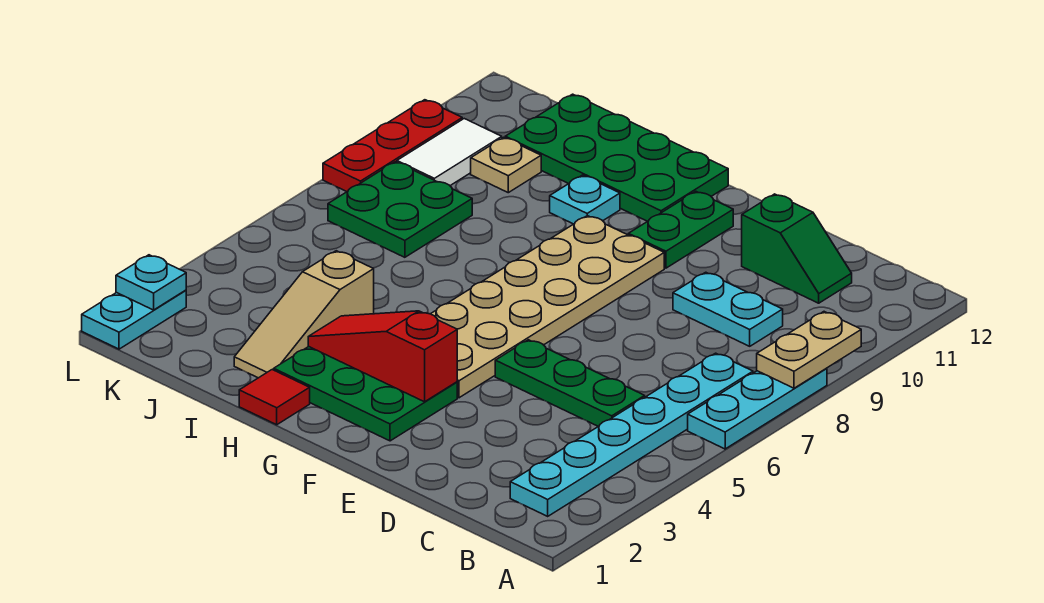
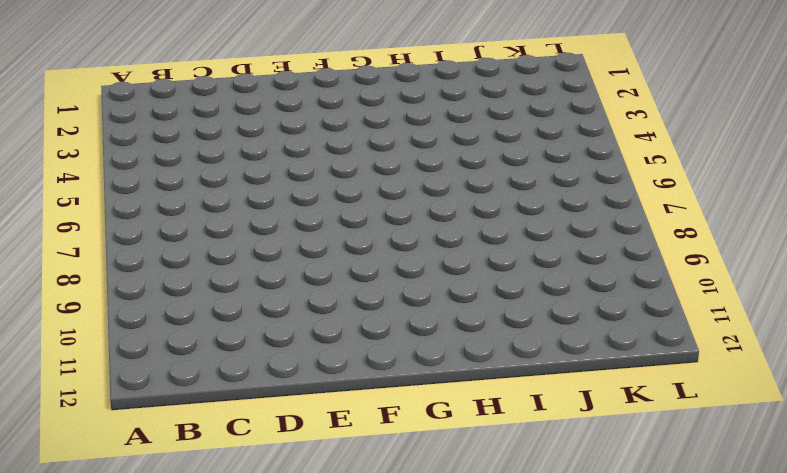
none -> cyan 1x3 plate [688,368,827,449]
none -> cyan 1x6 plate [510,353,753,516]
none -> green 1x3 plate [495,340,645,426]

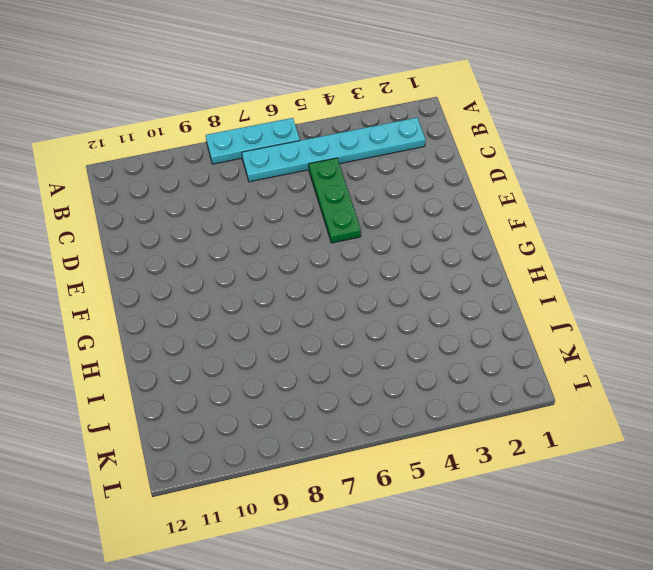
none -> cyan 1x2 plate [673,272,783,346]
none -> green 1x2 slope [742,194,852,303]
none -> green 2x3 plate [274,347,457,441]

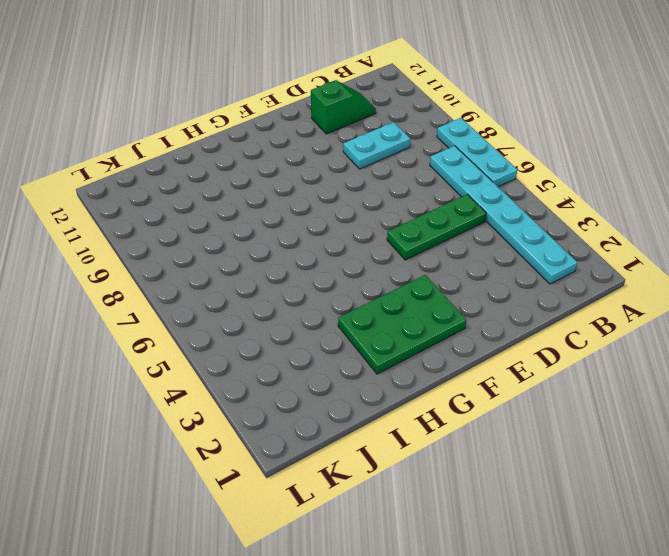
none -> tan 2x6 plate [431,216,664,398]
none -> green 1x2 plate [628,191,733,268]
none -> green 2x4 plate [505,94,728,221]

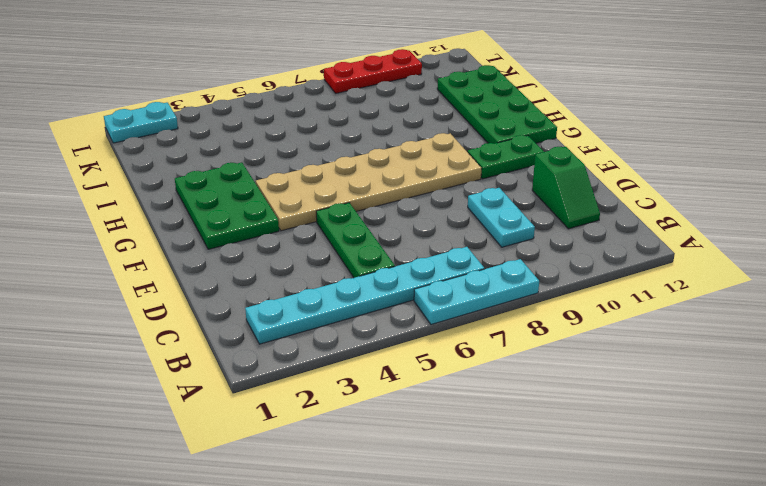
none -> red 1x1 tile [239,370,310,425]
none -> cyan 1x1 plate [550,175,620,224]
none -> tan 1x3 slope [234,251,374,378]

